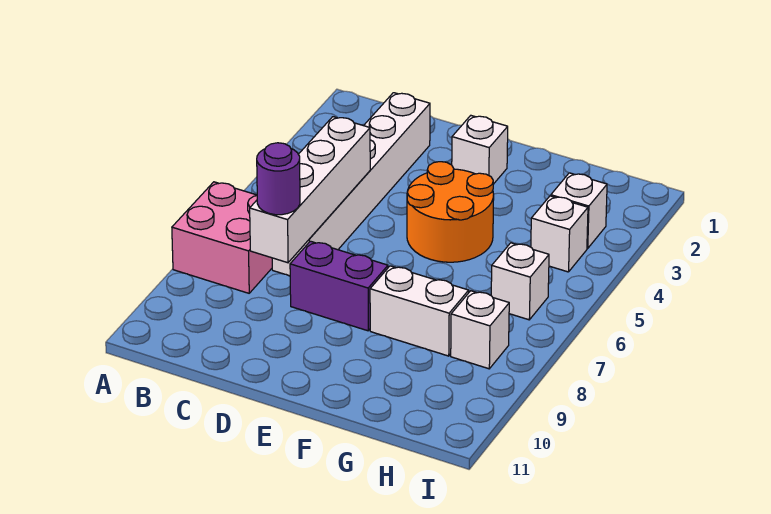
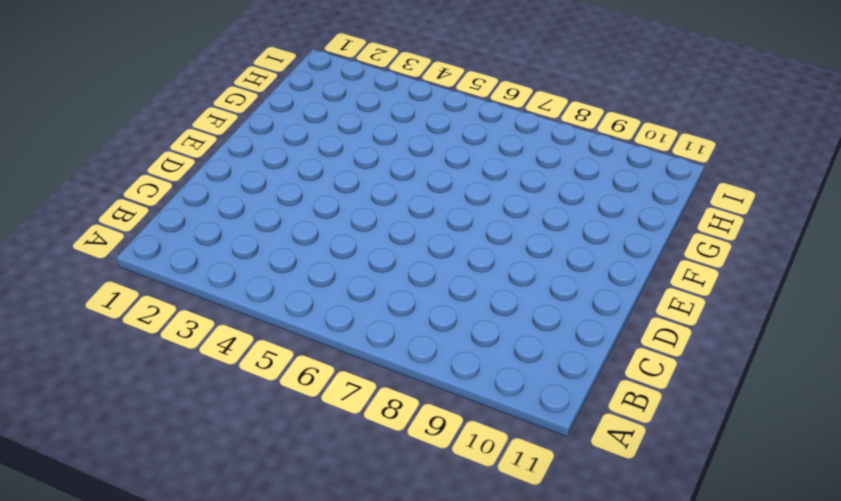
none -> pink 2x2 brick [172,182,272,293]
none -> white 1x6 brick [272,93,430,276]
none -> purple 1x2 brick [290,241,388,331]

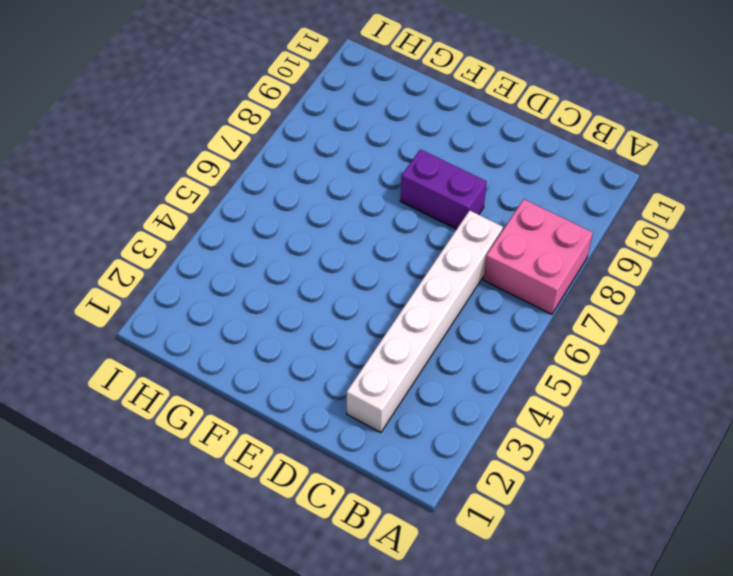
none -> white 1x1 brick [452,116,508,184]
none -> orange 2x2 round brick [407,162,494,262]
none -> white 1x2 brick [370,266,469,356]

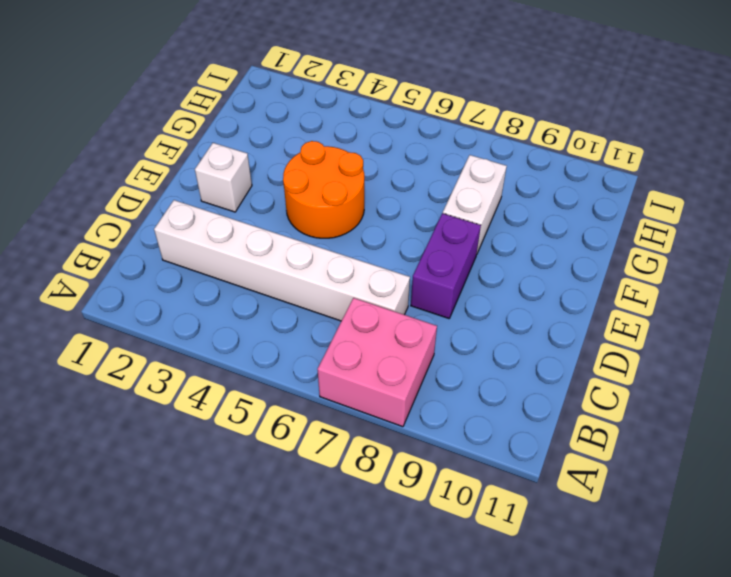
none -> white 1x1 brick [551,173,607,248]
none -> white 1x1 brick [531,196,588,272]
none -> white 1x1 brick [491,243,549,320]

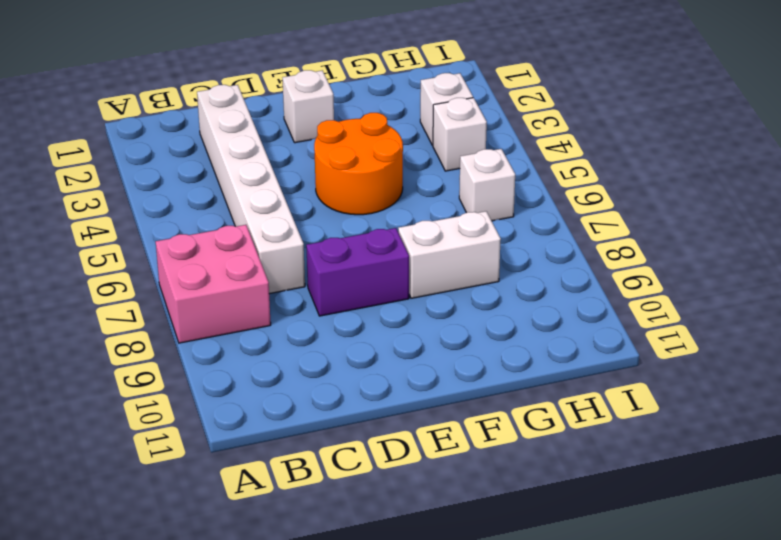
none -> white 1x1 brick [451,291,509,369]
none -> white 1x4 brick [250,117,370,263]
none -> purple 1x1 round brick [257,143,300,215]

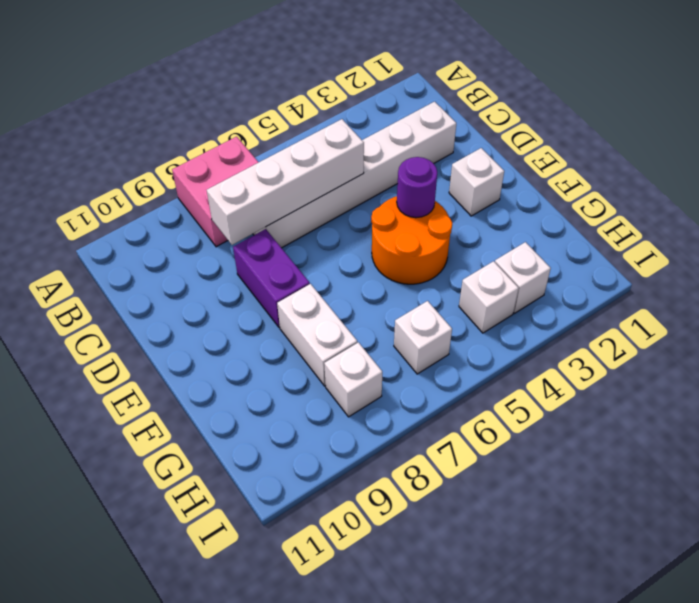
purple 1x1 round brick [397,157,437,218] -> purple 1x1 round brick moved to [257,143,300,215]

